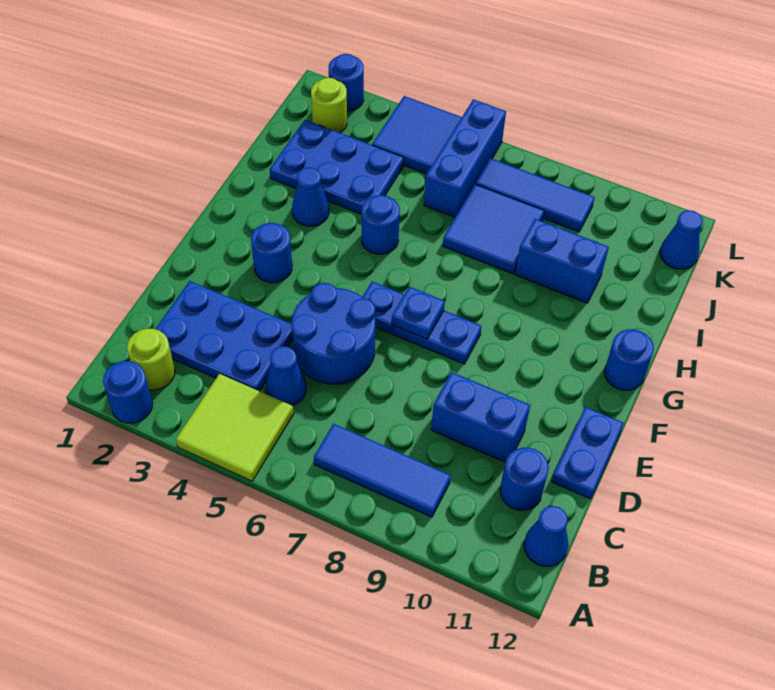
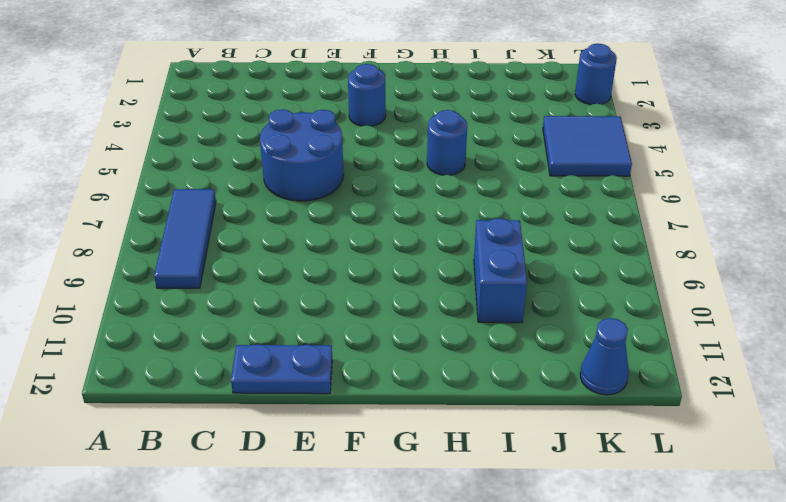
none -> blue 1x1 round brick [103,361,153,423]
none -> lime 2x2 tile [176,374,294,481]
none -> lime 1x1 round brick [127,329,175,390]

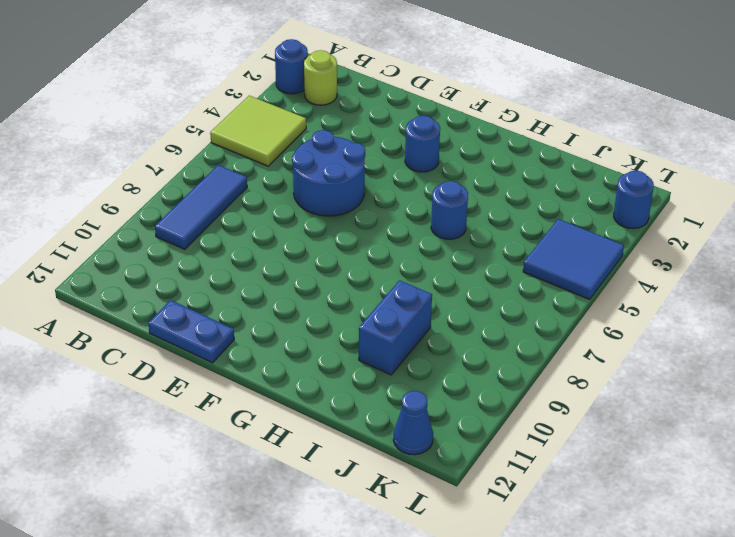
none -> blue 1x1 cone [524,506,568,566]
none -> blue 2x3 plate [155,281,293,391]
none -> blue 1x1 cone [266,346,306,406]

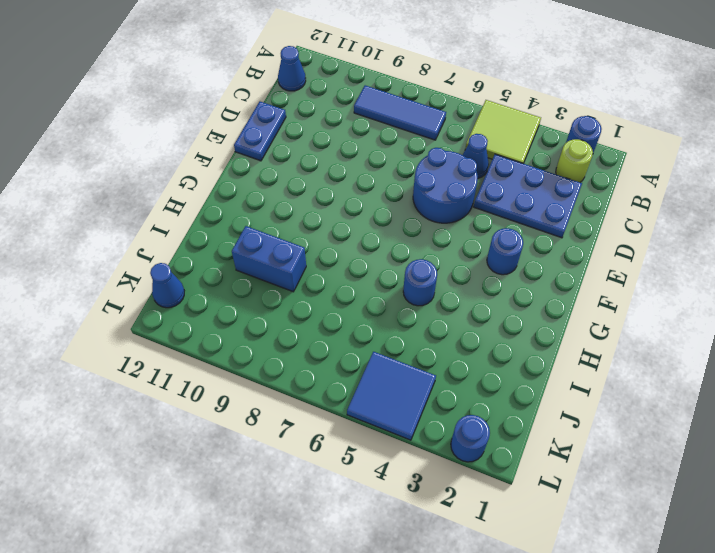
none -> blue 1x1 round brick [500,448,549,510]
none -> blue 1x2 brick [431,372,530,462]
none -> blue 1x3 plate [363,281,482,364]

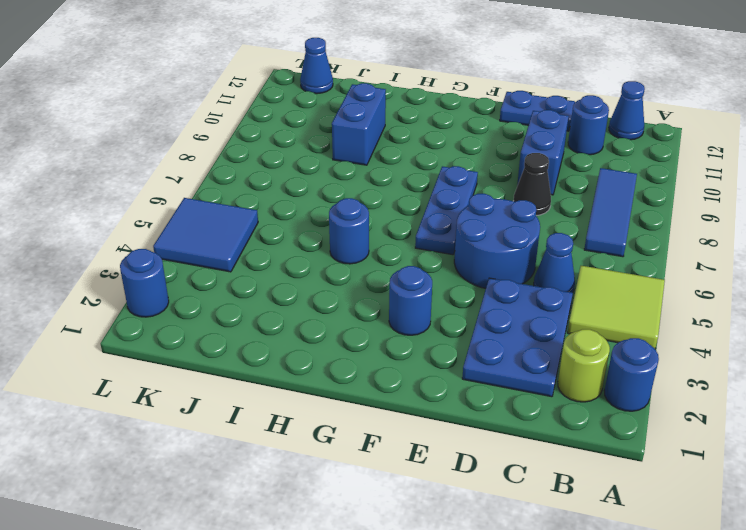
black 1x1 cone [514,153,551,215] -> none
none -> blue 1x1 round brick [605,329,654,390]
none -> blue 1x1 cone [292,167,329,226]
none -> blue 2x3 plate [270,120,404,214]

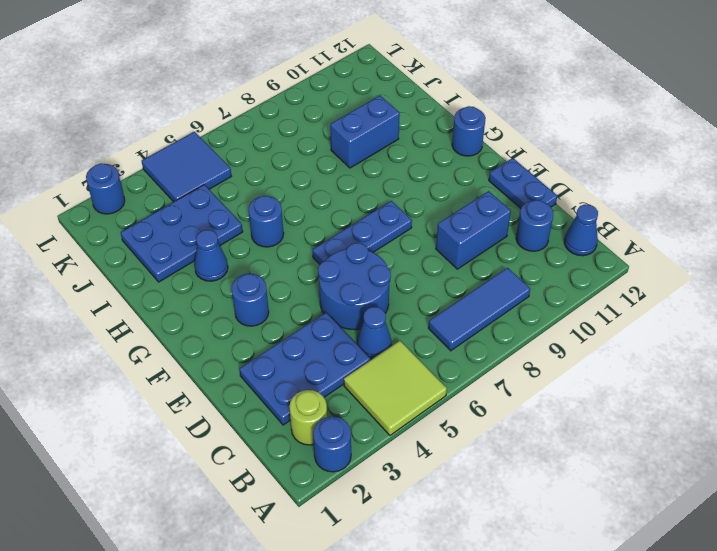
none -> blue 2x2 tile [443,184,544,274]
none -> blue 1x3 brick [424,99,506,217]
none -> lime 1x1 round brick [311,77,347,133]

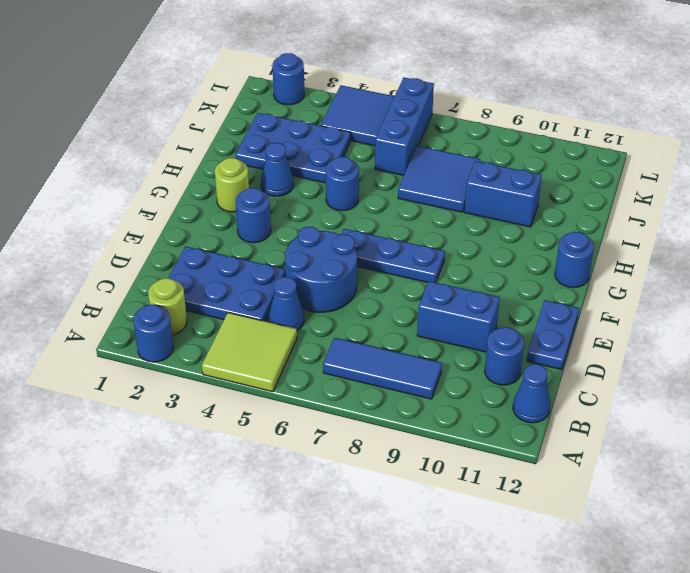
lime 1x1 round brick [215,158,249,212] -> lime 1x1 round brick moved to [311,77,347,133]
none -> blue 1x3 tile [476,158,595,232]
none -> blue 1x1 cone [660,210,703,269]
none -> blue 1x1 plate [392,287,445,339]

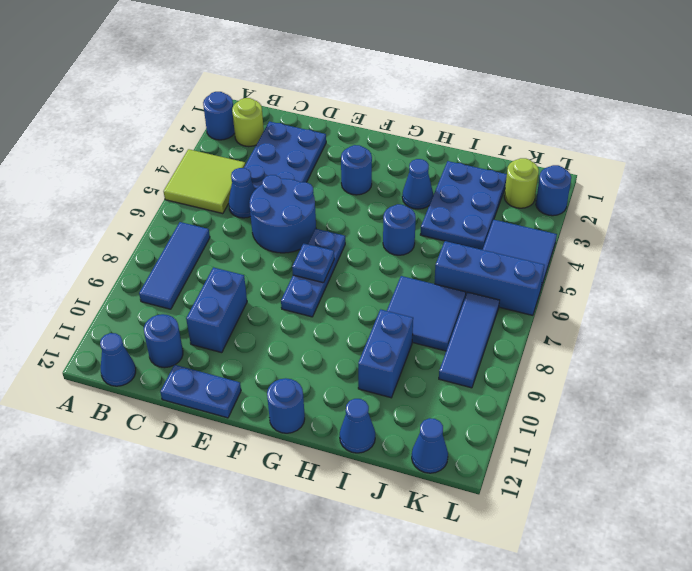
blue 1x1 cone [340,399,375,453] -> none

